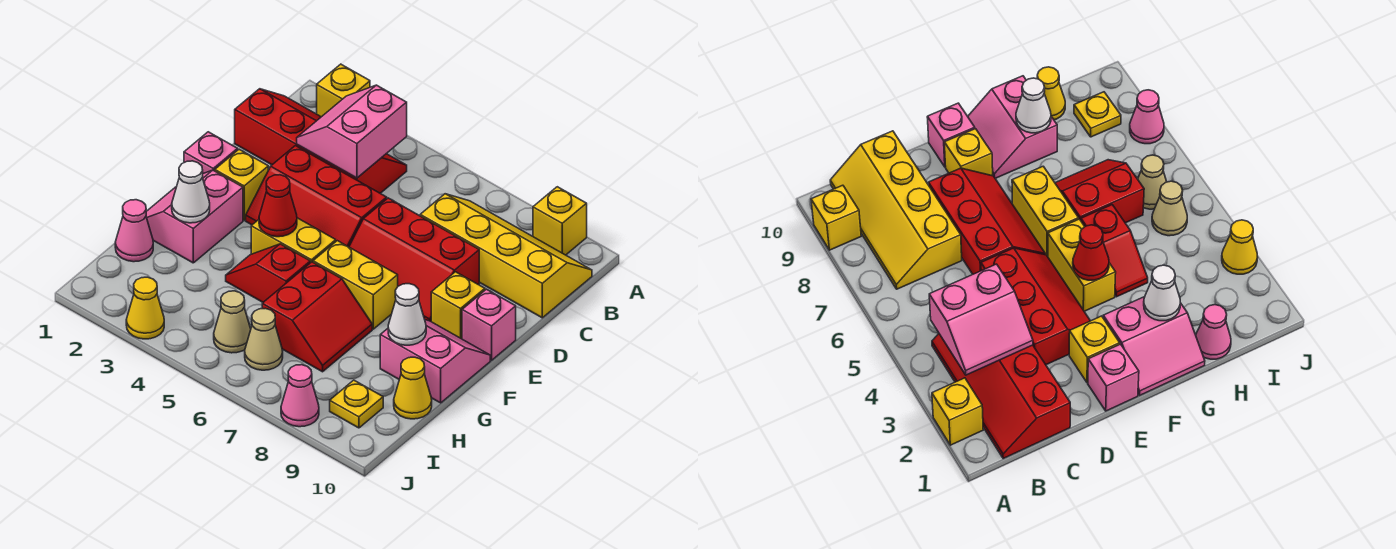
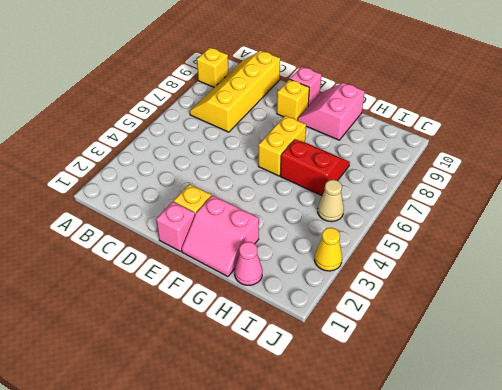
none -> yellow 1x1 brick [317,64,370,117]
none -> red 2x4 slope [235,89,407,193]
none -> red 2x3 slope [246,146,387,247]

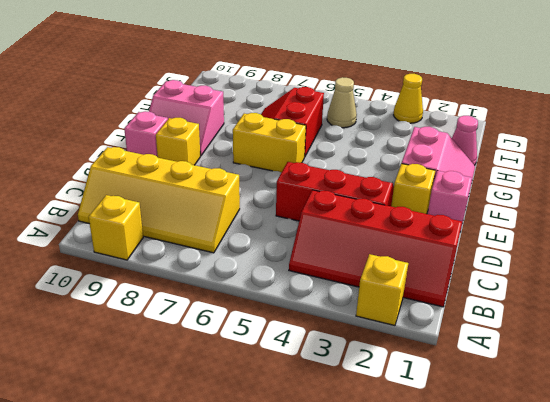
none -> red 2x3 slope [349,198,479,321]
none -> yellow 1x2 brick [251,218,336,263]
none -> red 1x2 slope [226,244,310,302]

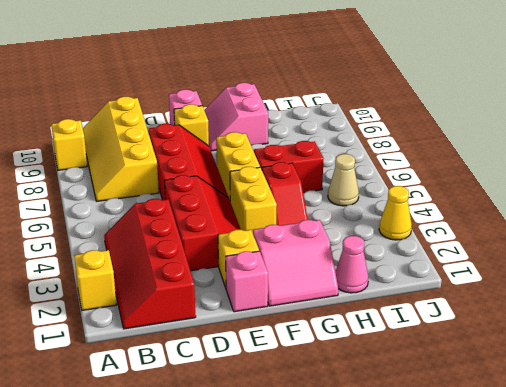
none -> yellow 1x1 cone [394,357,432,419]
none -> tan 1x1 cone [245,308,283,370]
none -> yellow 1x1 plate [330,380,383,428]

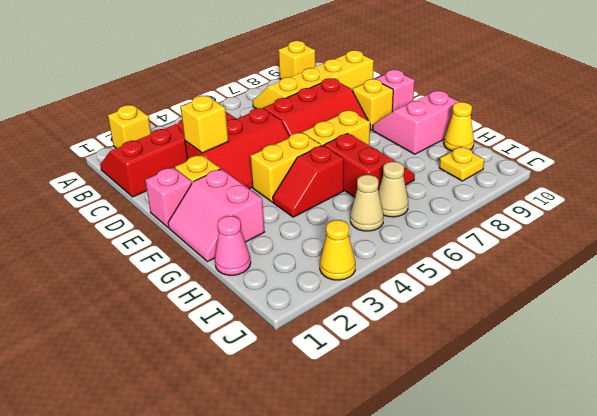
yellow 1x1 brick [181,96,228,153] -> none
none -> pink 1x1 cone [281,365,319,427]
none -> pink 2x2 slope [297,85,407,178]
none -> red 1x1 cone [259,175,297,237]

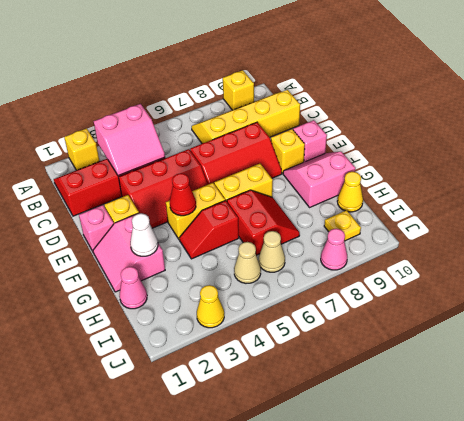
pink 2x2 slope [94,104,165,176] -> pink 2x2 slope turned to [297,85,407,178]
none -> white 1x1 cone [388,284,426,345]

